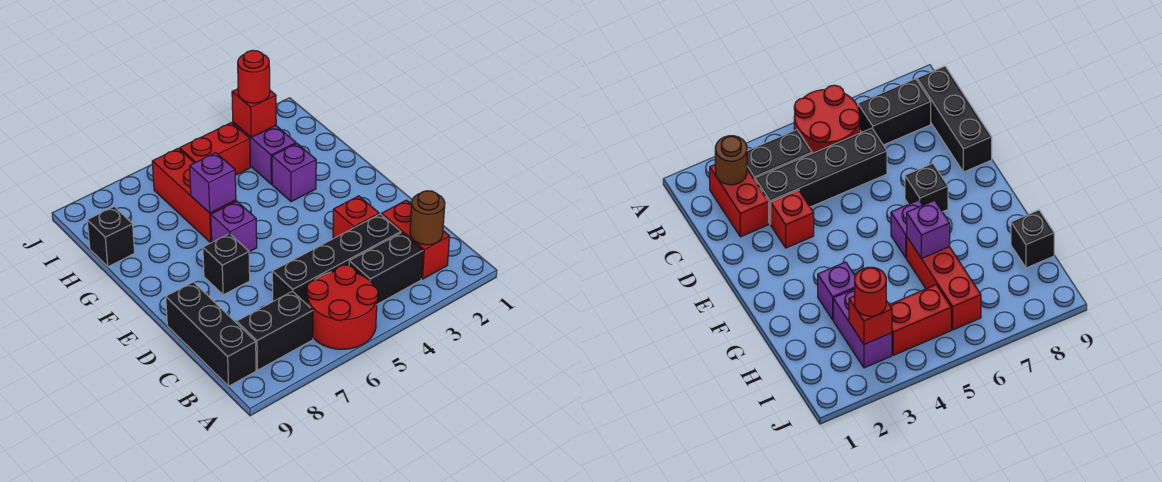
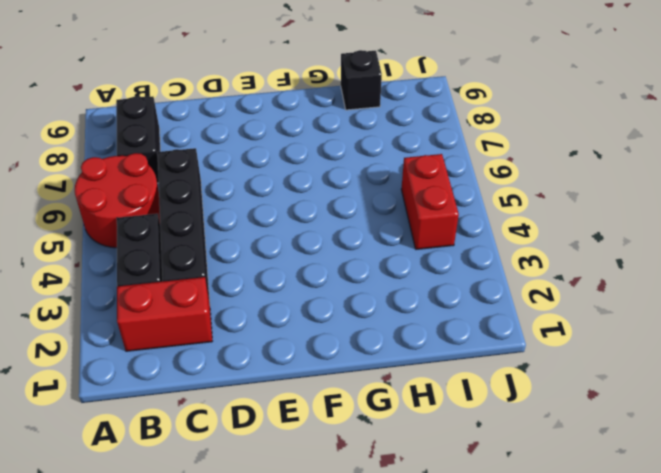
none -> black 1x3 brick [166,282,256,386]
none -> red 1x1 brick [333,196,379,239]
none -> black 1x1 brick [203,234,250,295]

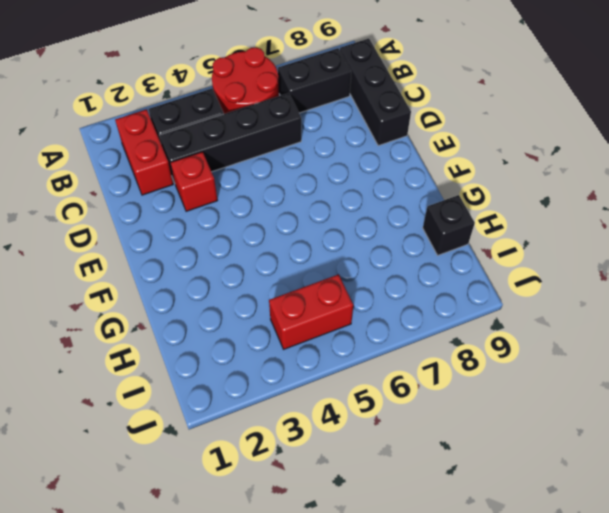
none -> black 1x1 brick [203,234,250,295]
none -> purple 1x1 brick [211,201,257,252]
none -> purple 1x1 brick [272,144,316,202]

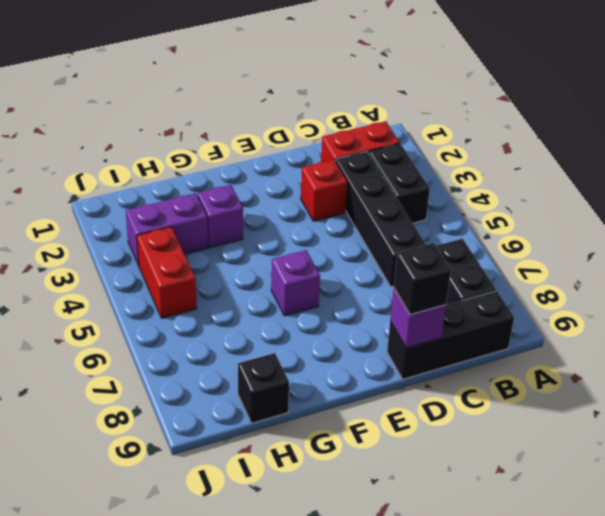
purple 1x1 brick [390,289,446,348] -> purple 1x1 brick moved to [190,153,236,213]
black 1x1 brick [394,243,451,315] -> black 1x1 brick moved to [203,234,250,295]
none -> red 2x2 round brick [307,265,378,349]
none -> red 1x3 brick [152,149,236,243]
none -> brown 1x1 round brick [410,191,445,245]

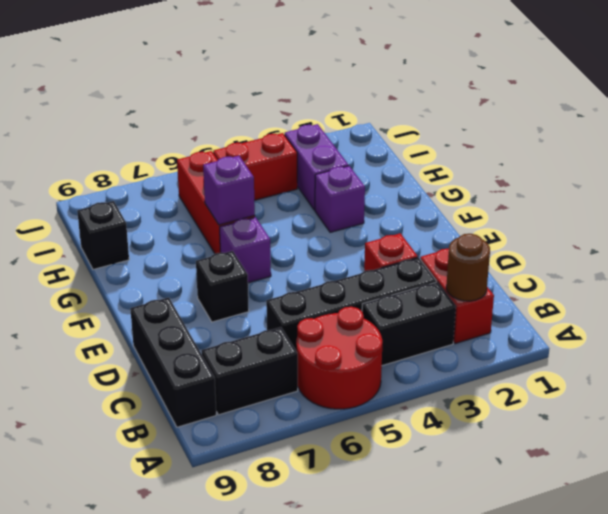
none -> red 1x1 brick [232,89,276,137]
none -> red 1x1 round brick [238,50,270,103]

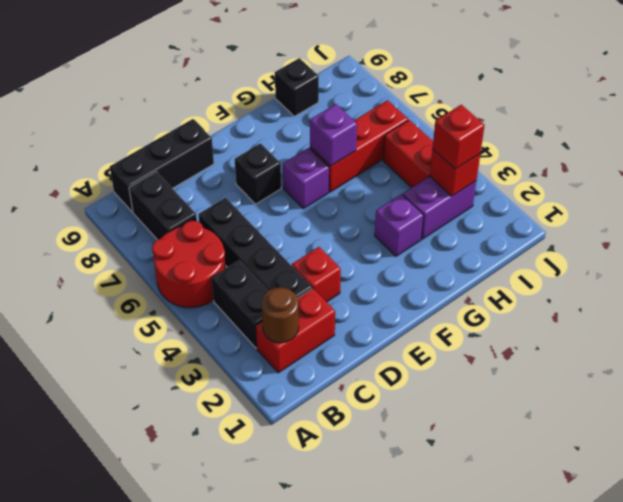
red 1x1 brick [432,105,485,169] -> red 1x1 round brick [238,50,270,103]

